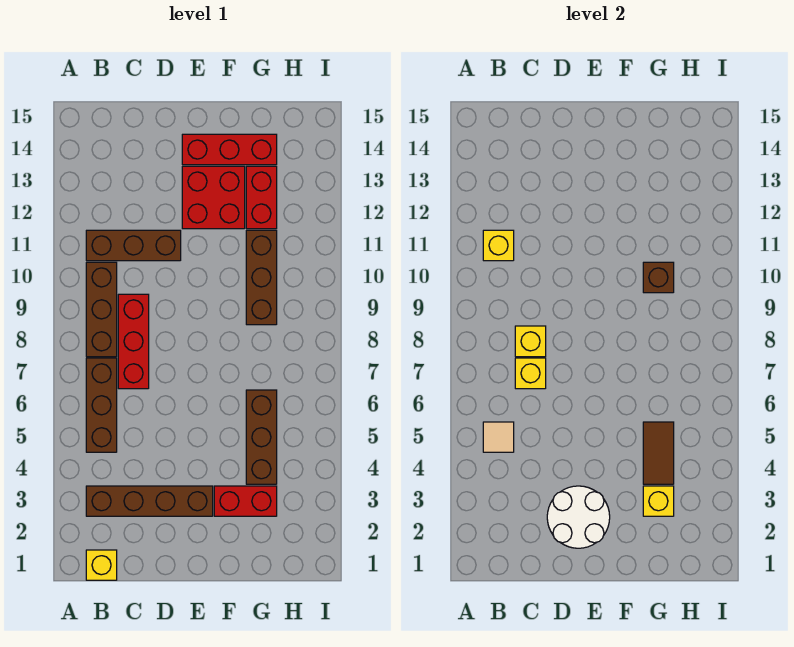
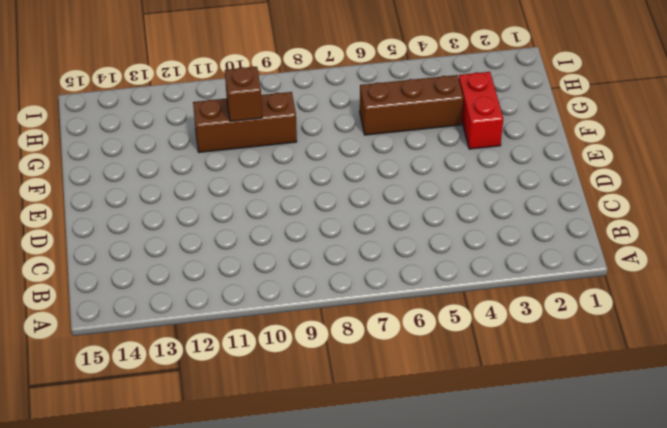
none -> yellow 1x1 brick [86,550,117,580]
none -> brown 1x4 brick [86,486,213,516]
none -> brown 1x3 brick [86,358,117,452]

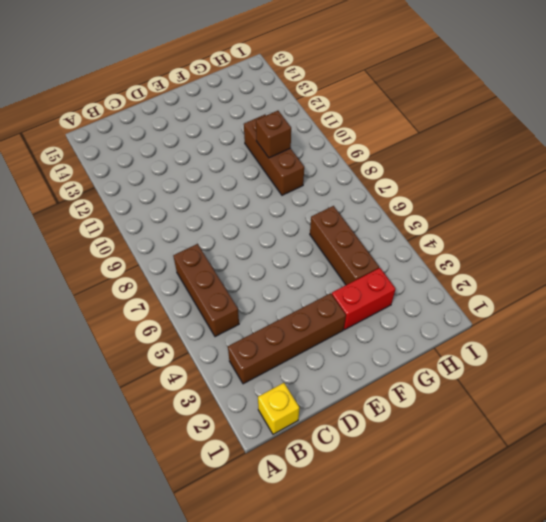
none -> brown 1x3 brick [86,262,117,357]
none -> brown 1x3 brick [86,230,181,261]
none -> red 1x3 brick [118,294,149,389]

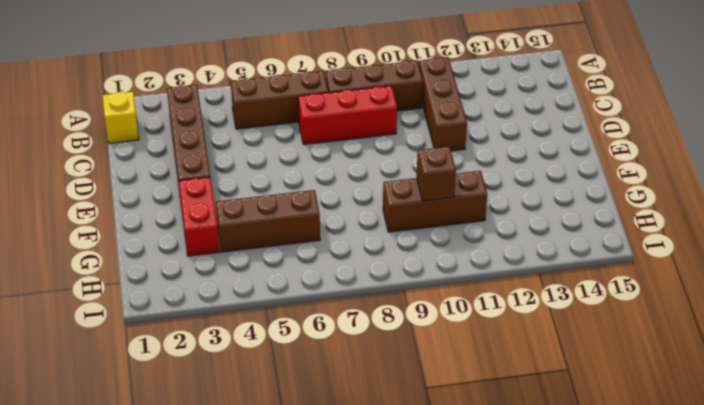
none -> red 2x2 brick [182,166,245,229]
none -> red 1x3 brick [182,134,277,165]
none -> red 1x2 brick [246,166,277,229]

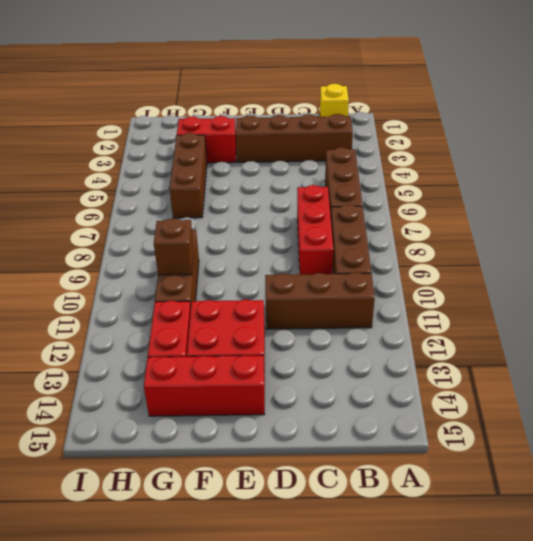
none -> tan 1x1 tile [483,422,514,452]
none -> yellow 1x1 brick [483,230,514,261]
none -> yellow 1x1 brick [515,358,546,389]

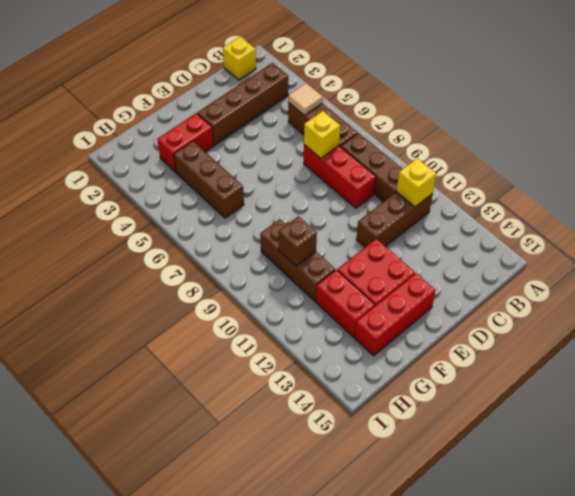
none -> yellow 1x1 brick [515,326,546,357]
none -> white 2x2 round brick [547,486,610,548]
none -> yellow 1x1 brick [643,486,674,516]

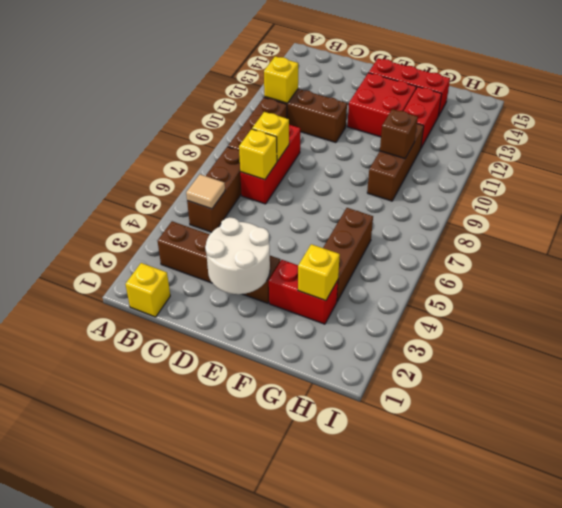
none -> brown 1x2 tile [643,422,674,484]

